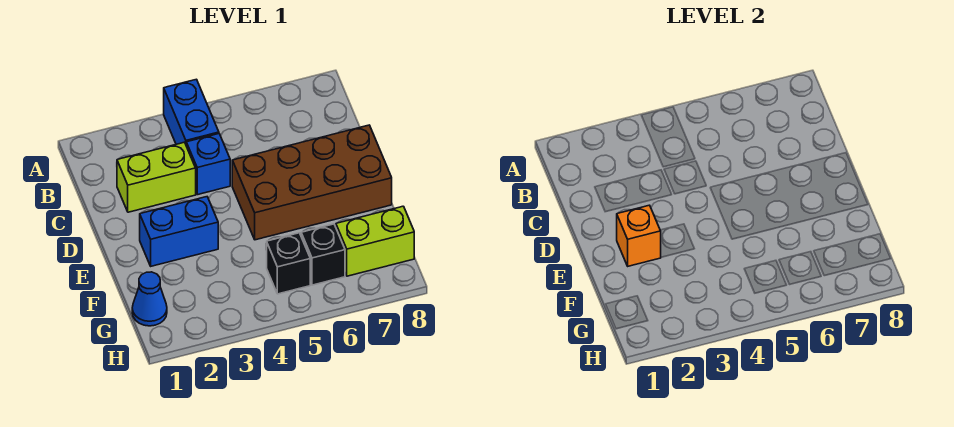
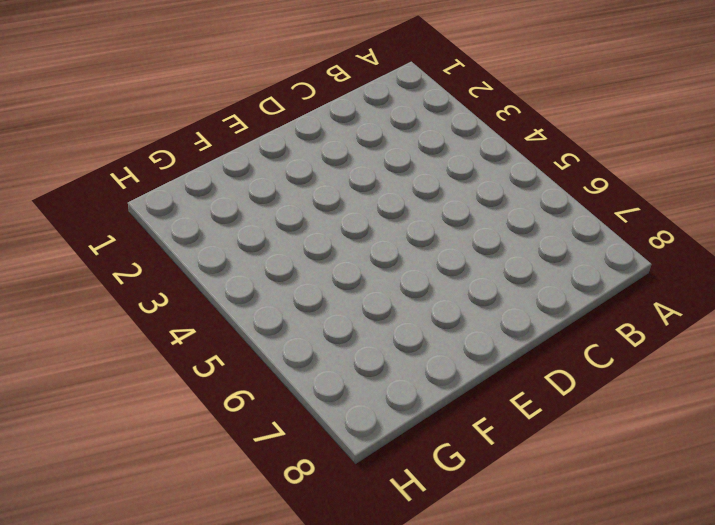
none -> blue 1x2 brick [164,79,219,144]
none -> lime 1x2 brick [117,142,196,212]

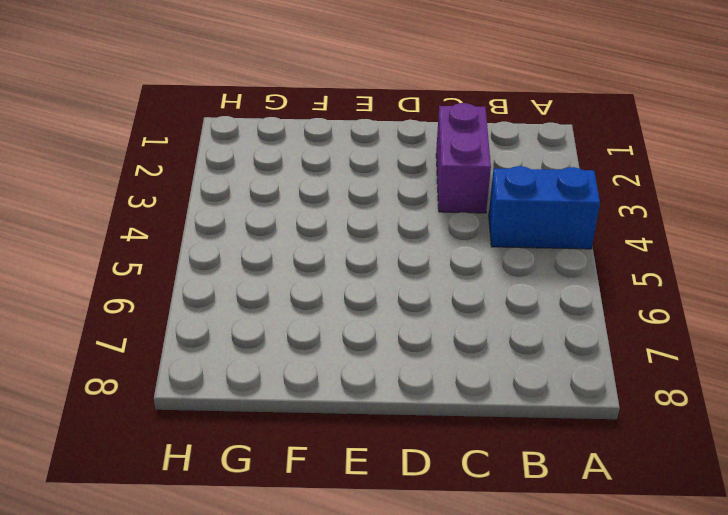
purple 1x2 brick [436,103,491,213] -> lime 1x2 brick [117,142,196,212]
none -> blue 1x1 brick [186,134,230,195]
none -> brown 2x4 brick [232,125,392,240]

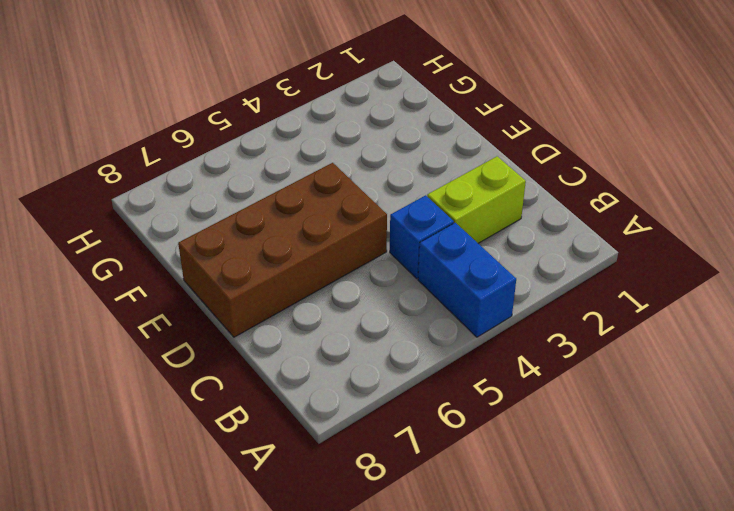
none -> blue 1x2 brick [140,197,218,266]
none -> blue 1x1 cone [132,272,167,326]

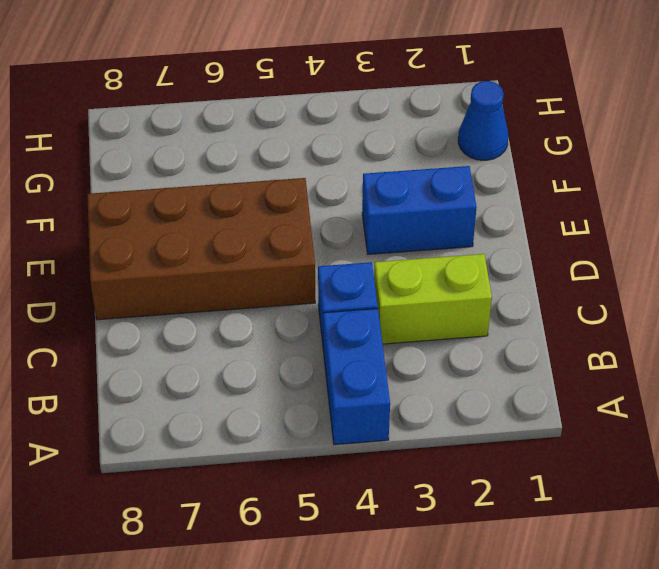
none -> black 1x1 brick [266,233,310,294]
none -> black 1x1 brick [301,224,345,285]

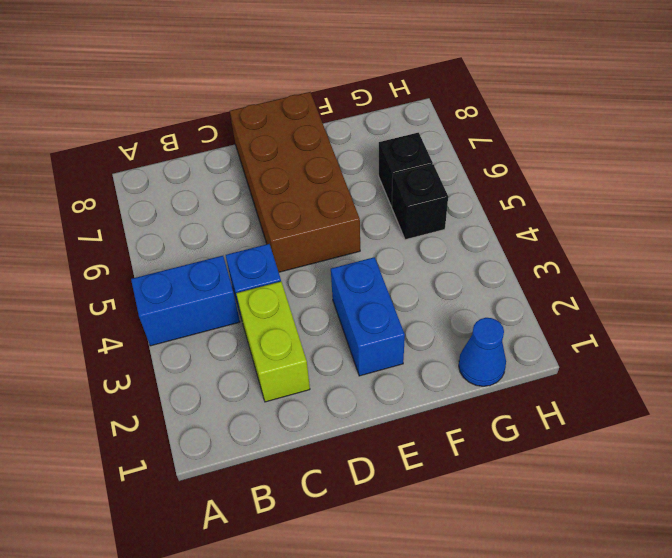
none -> lime 1x2 brick [336,206,414,276]
none -> orange 1x1 brick [617,205,661,266]

